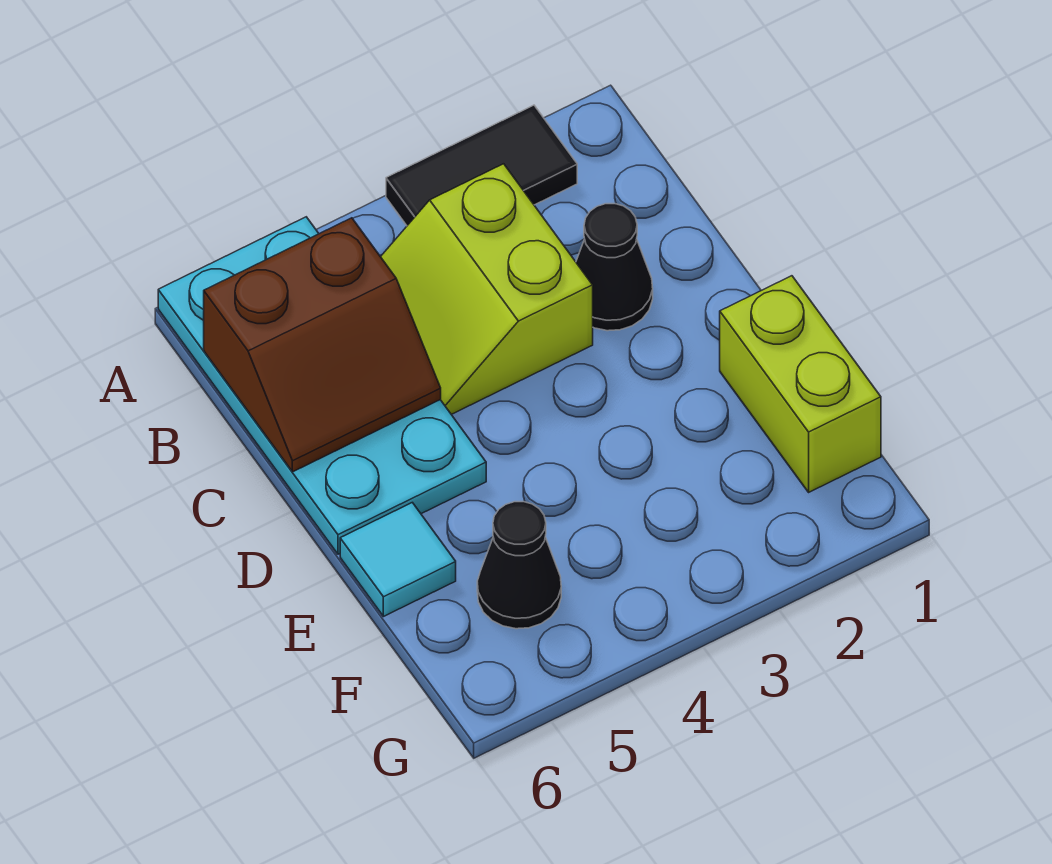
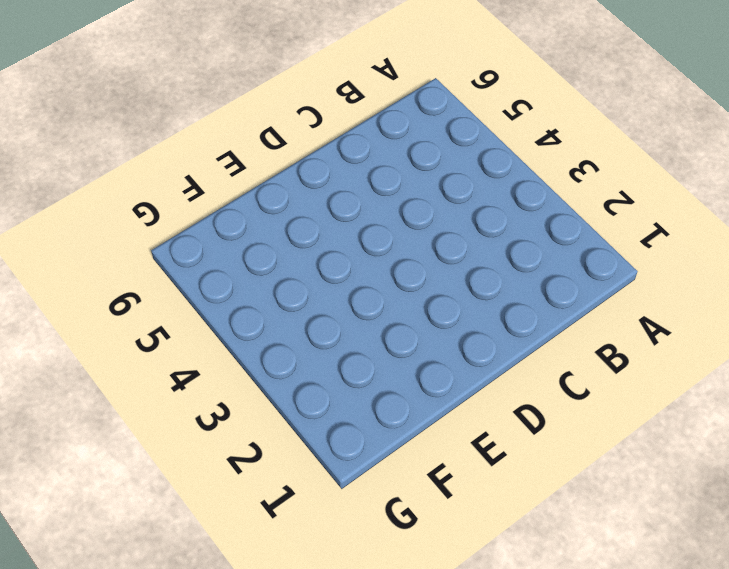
none -> black 1x2 tile [386,105,577,226]
none -> cyan 2x4 plate [158,217,486,554]

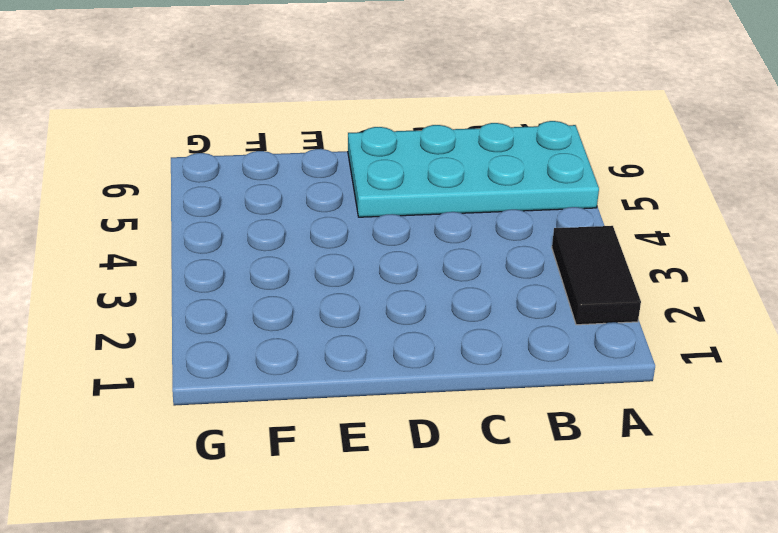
none -> lime 2x2 slope [381,164,593,414]
none -> black 1x1 cone [576,204,653,331]

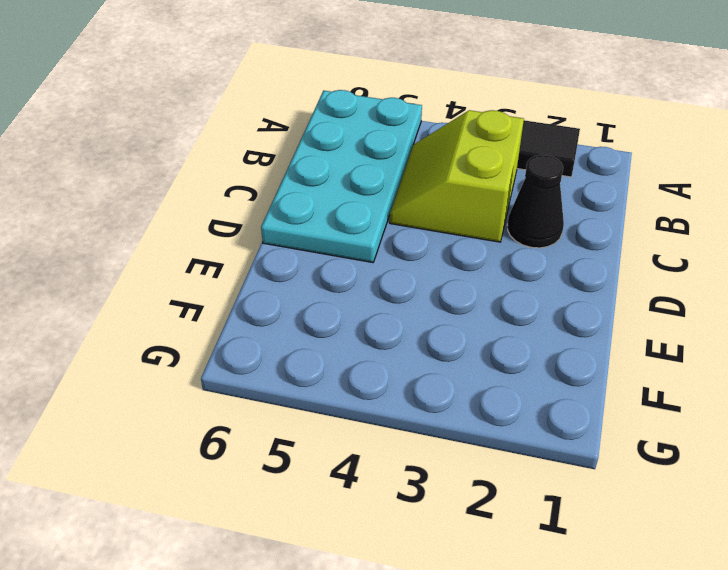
none -> lime 1x2 brick [720,276,881,492]
none -> cyan 1x1 tile [340,503,456,617]

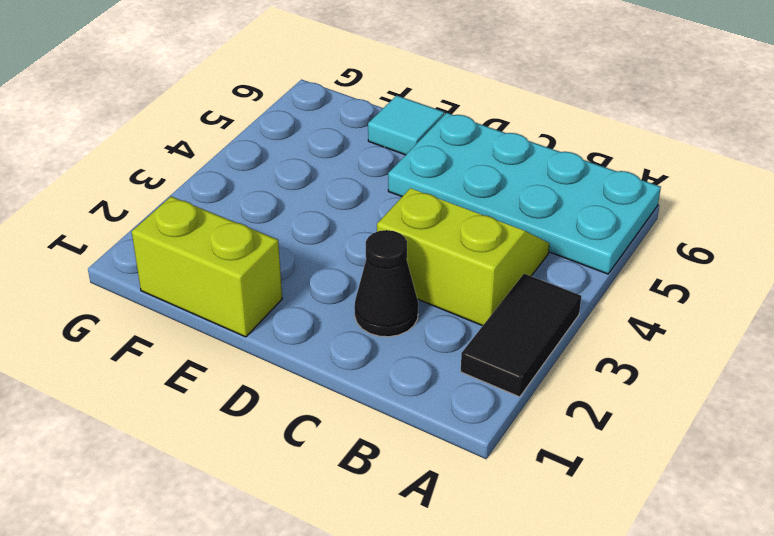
none -> black 1x1 cone [477,502,561,629]
none -> brown 2x2 slope [204,218,441,472]

